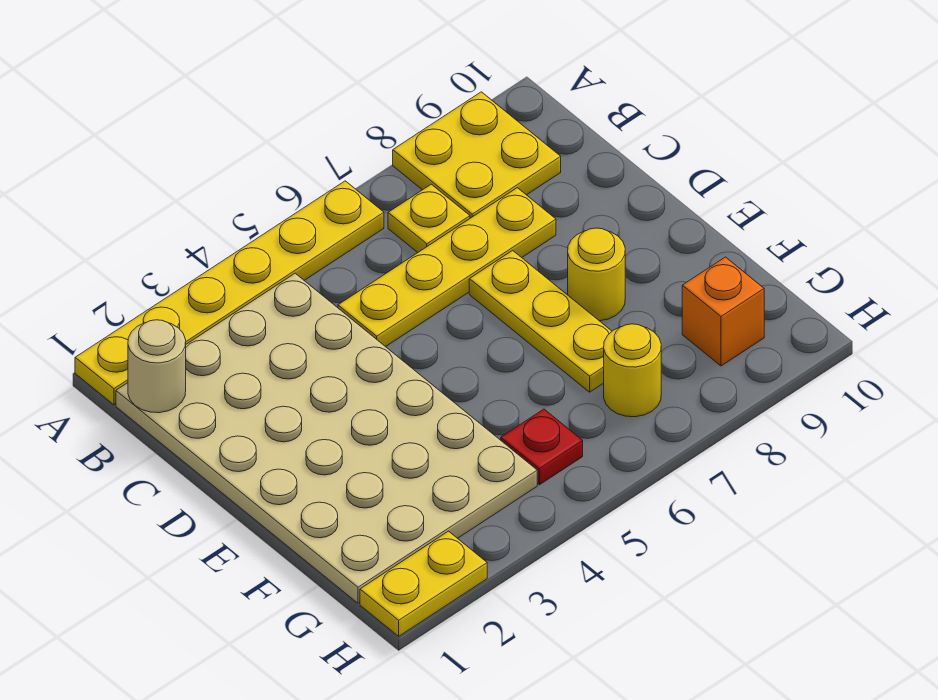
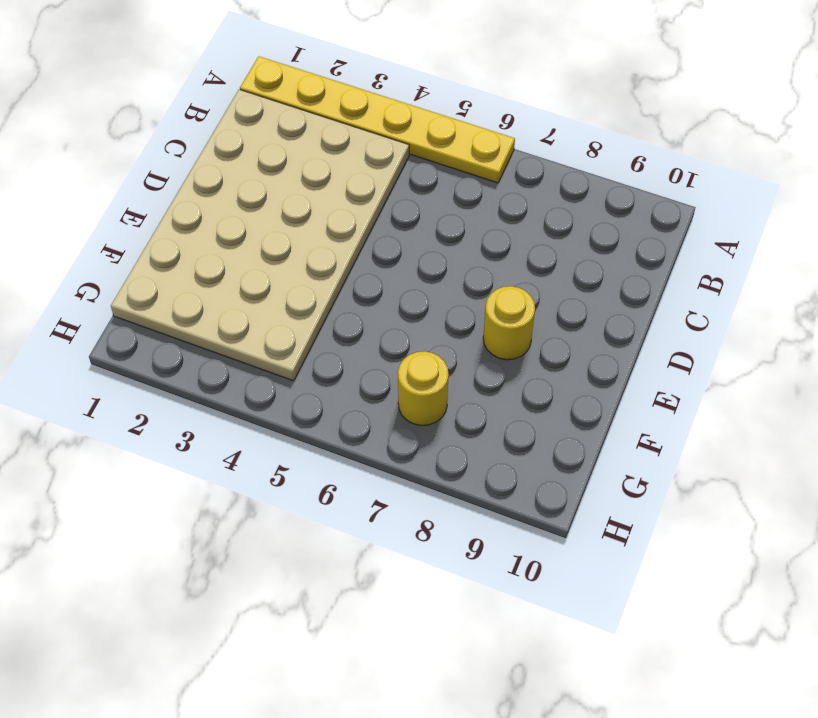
none -> yellow 2x2 plate [393,92,561,218]
none -> yellow 1x1 plate [388,184,470,253]
none -> yellow 1x4 plate [338,188,556,347]

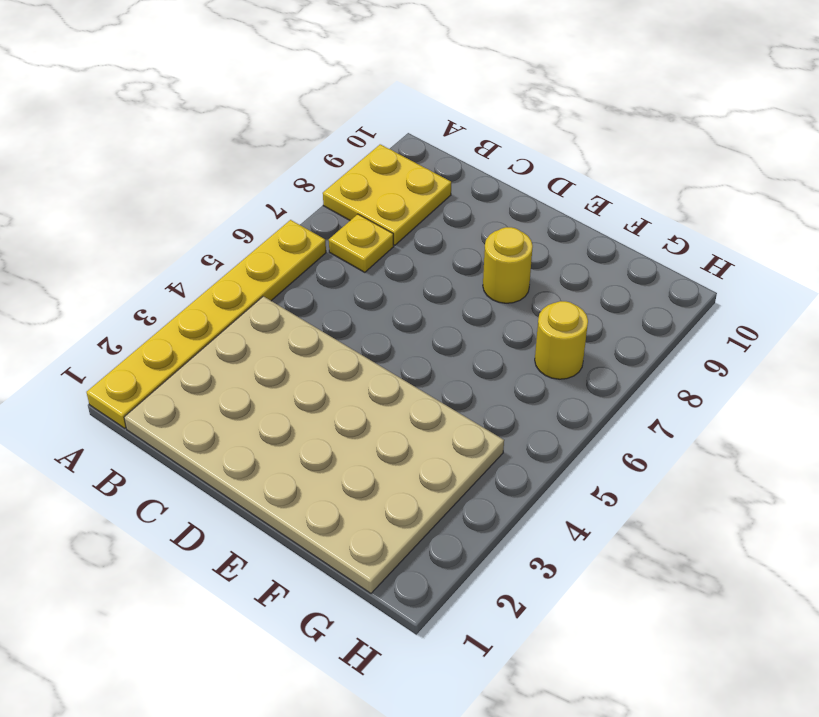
none -> yellow 1x4 plate [338,188,556,347]
none -> yellow 1x3 plate [469,250,612,392]
none -> red 1x1 plate [501,409,583,485]

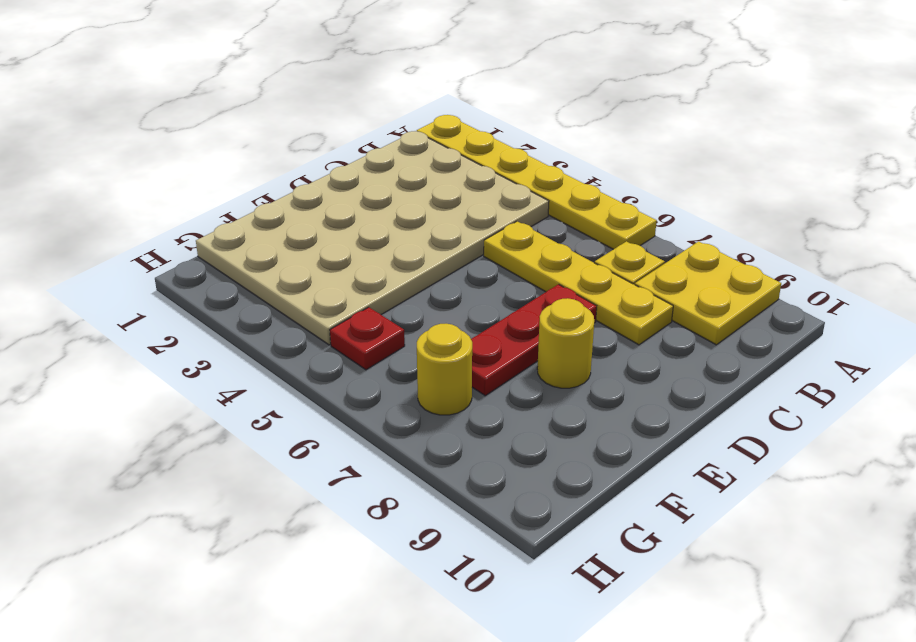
red 1x3 plate [471,284,597,396] -> yellow 1x3 plate [469,250,612,392]
none -> orange 1x1 brick [682,257,764,366]
none -> yellow 1x2 plate [360,531,487,636]
none -> tan 1x1 round brick [128,320,186,413]

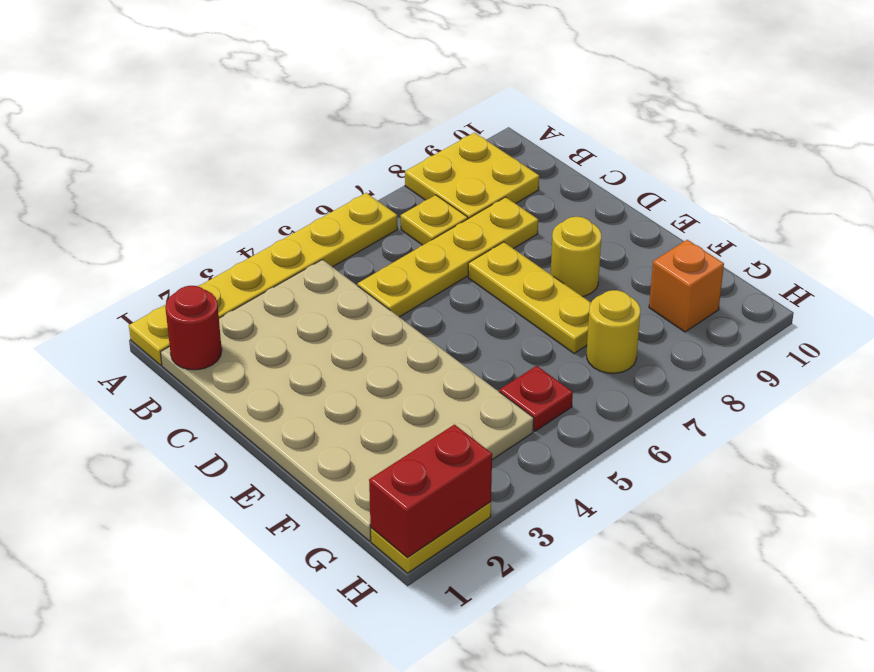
red 1x1 round brick [165,286,222,370] -> tan 1x1 round brick [128,320,186,413]
red 1x2 brick [369,425,492,557] -> none

